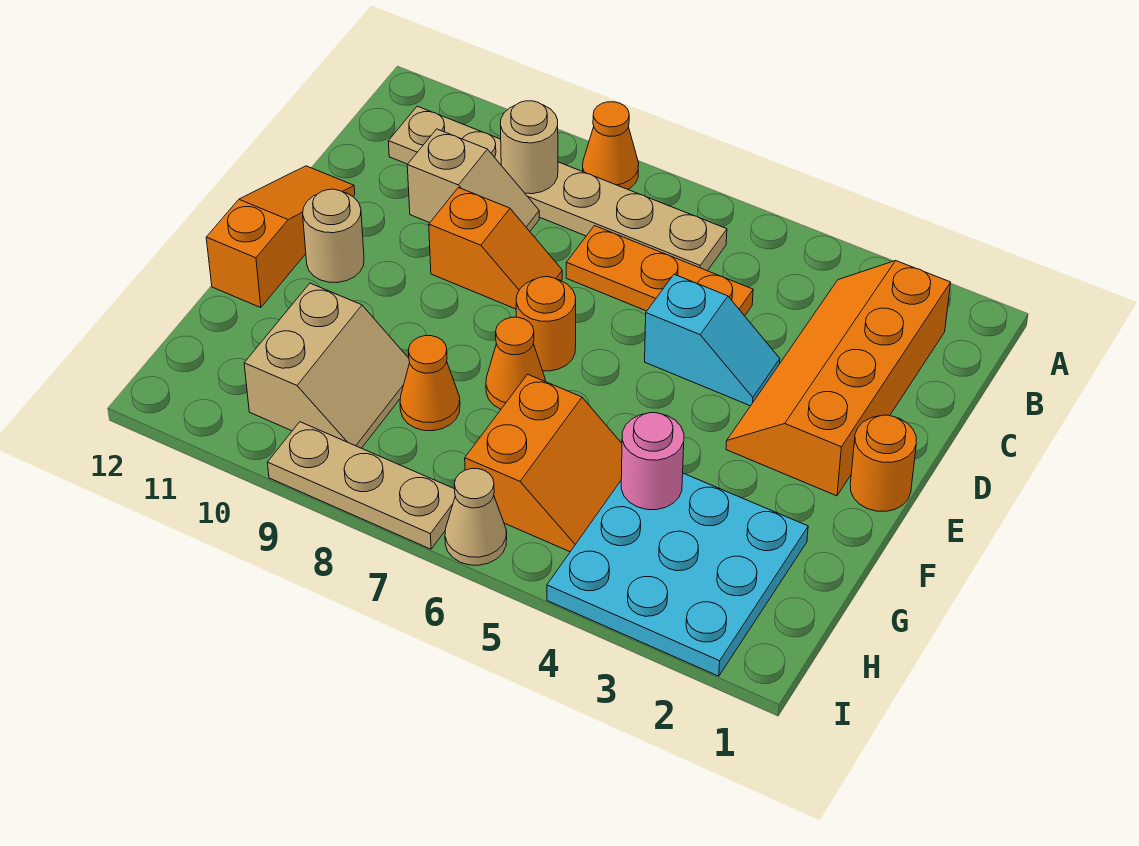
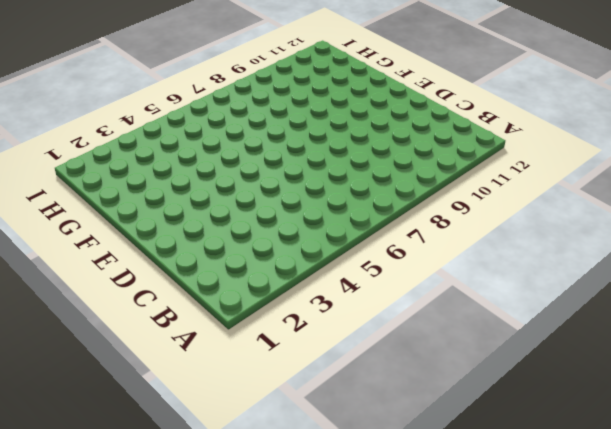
none -> orange 1x1 cone [583,102,639,189]
none -> orange 2x4 slope [726,261,951,496]
none -> tan 1x6 plate [388,106,727,271]

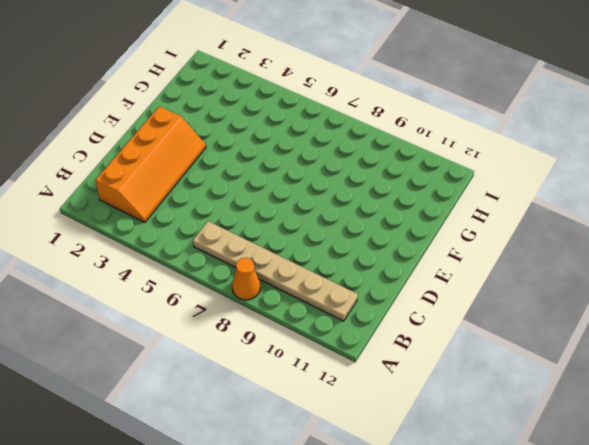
none -> orange 1x3 plate [566,226,753,316]
none -> tan 1x2 slope [407,129,539,231]
none -> cyan 1x2 slope [645,274,780,406]

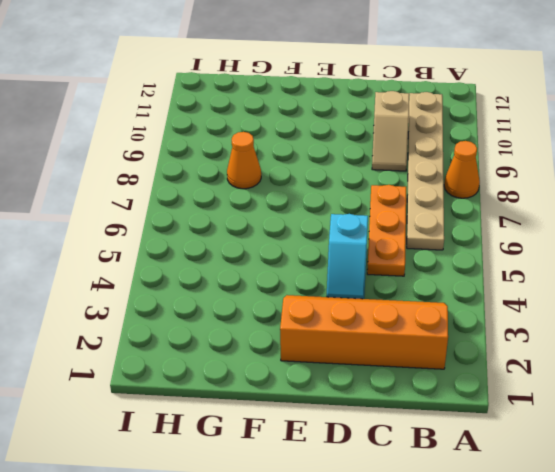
none -> orange 1x2 slope [429,188,562,309]
none -> orange 1x3 slope [206,166,355,308]
none -> orange 1x1 round brick [850,415,916,511]

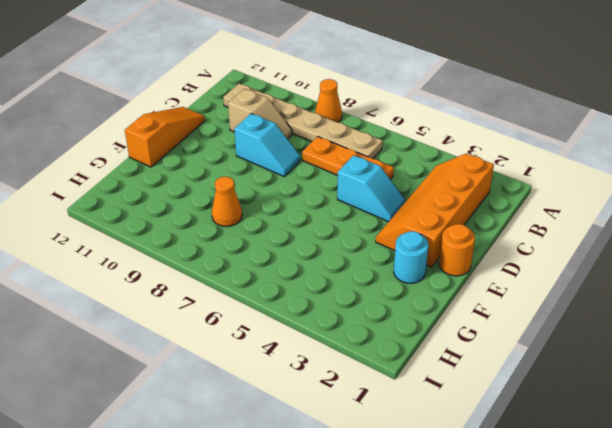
cyan 1x2 slope [234,113,300,176] -> orange 1x2 slope [429,188,562,309]
cyan 1x1 round brick [394,231,428,283] -> none
none -> orange 1x1 round brick [516,277,576,371]
none -> tan 1x1 round brick [303,189,364,283]
none -> orange 1x1 cone [486,317,545,409]

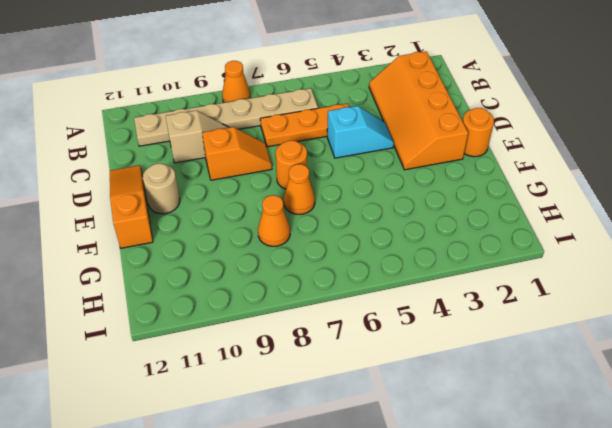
none -> cyan 3x3 plate [547,473,808,676]
none -> orange 2x2 slope [465,374,622,552]
none -> tan 2x2 slope [244,283,410,448]

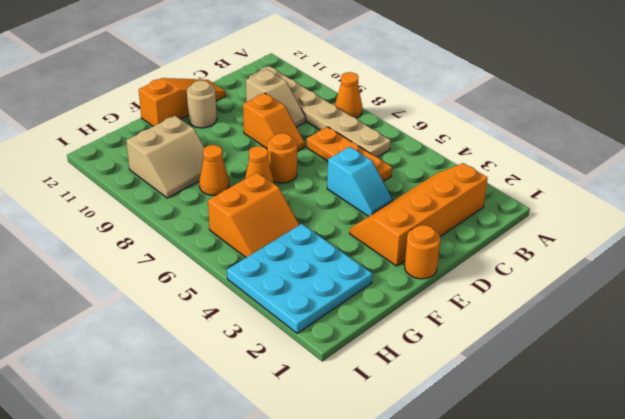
none -> tan 1x1 cone [445,469,507,565]
none -> tan 1x3 plate [267,422,455,549]
none -> tan 1x1 round brick [500,101,558,194]

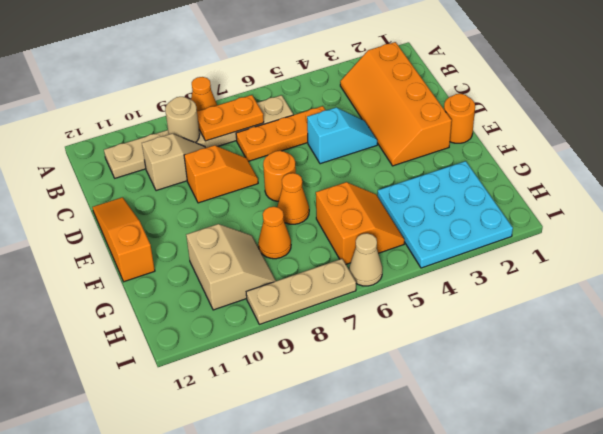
orange 1x2 plate [197,95,264,141] -> none
none -> tan 1x1 round brick [303,189,364,283]
none -> pink 1x1 round brick [621,413,684,510]

